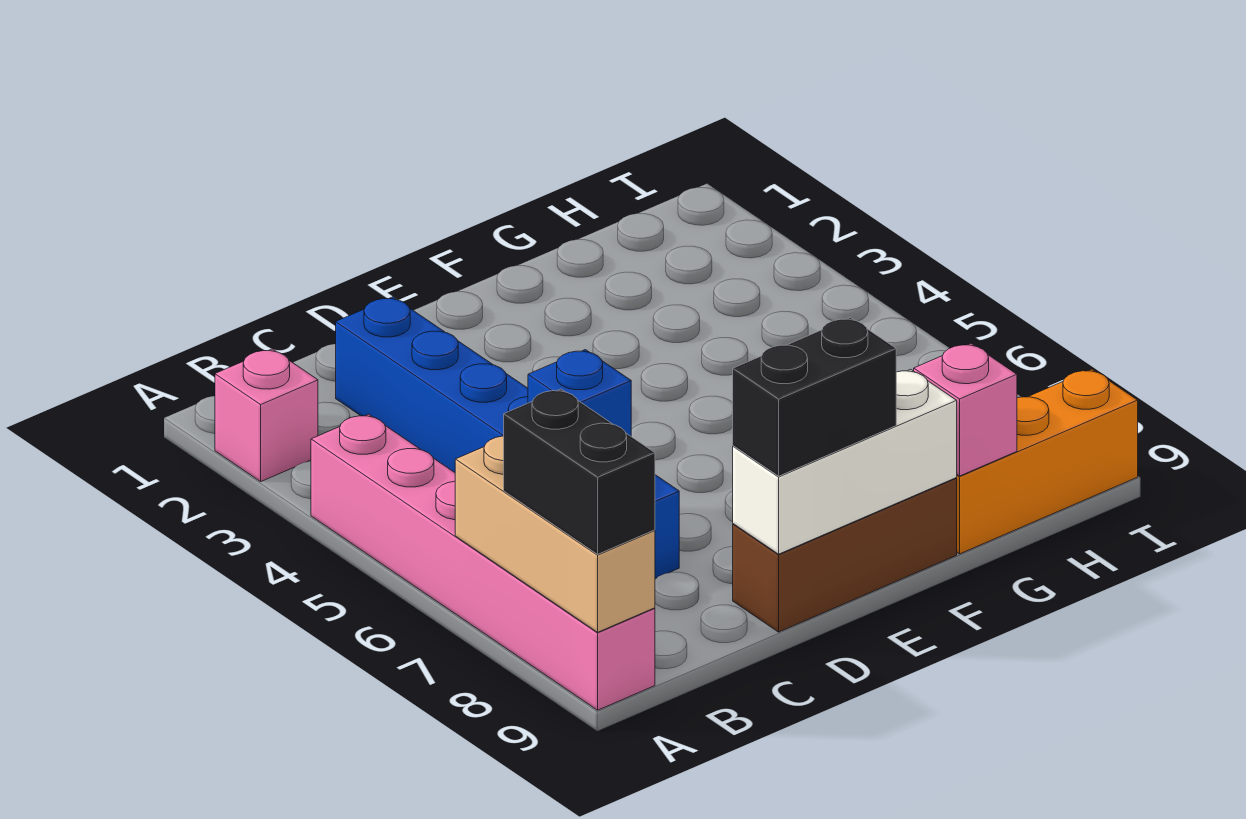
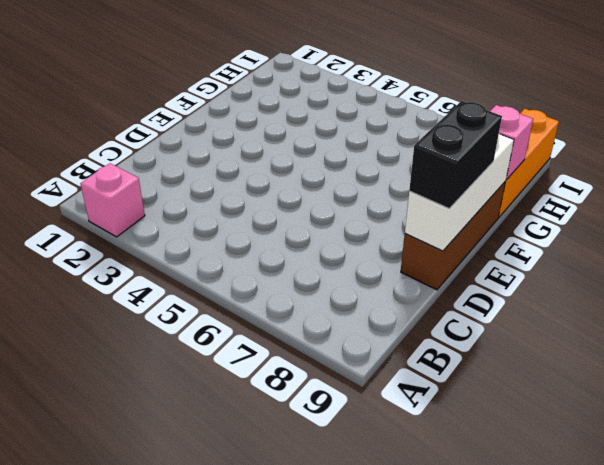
none -> pink 1x6 brick [311,414,655,710]
none -> blue 1x6 brick [336,297,679,579]

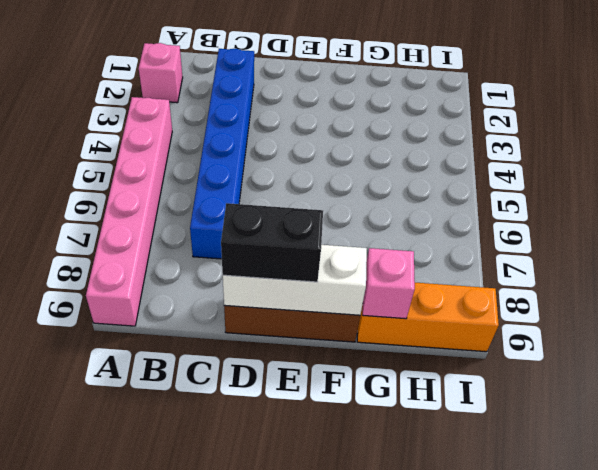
none -> tan 1x3 brick [455,436,655,632]
none -> blue 1x1 brick [528,350,631,436]

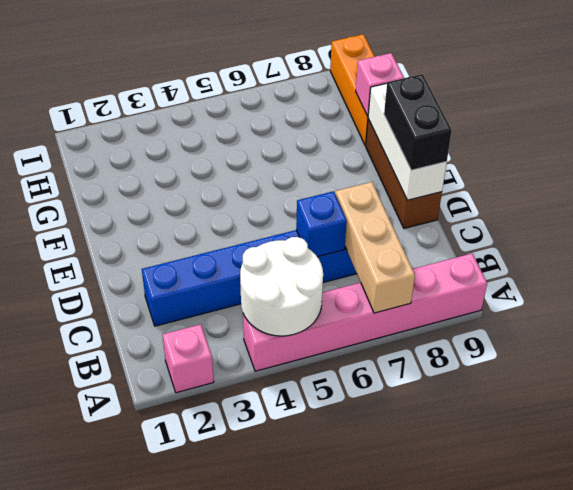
white 2x2 round brick [240,237,323,336] -> none
tan 1x3 brick [336,182,415,313] -> tan 1x3 brick turned to [455,436,655,632]
none -> black 1x2 brick [504,389,655,554]

